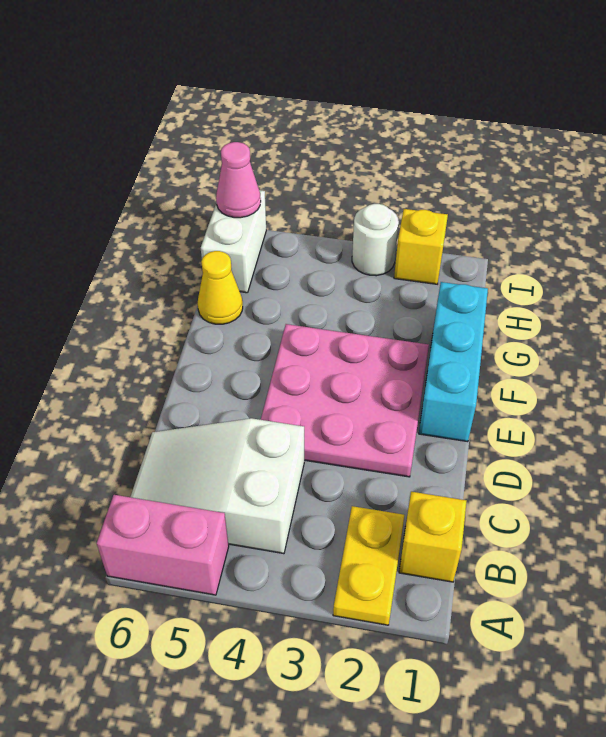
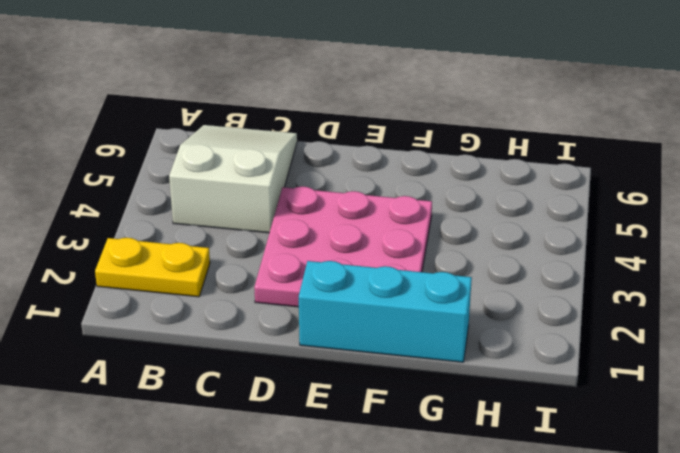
none -> pink 1x2 brick [97,495,229,595]
none -> yellow 1x1 brick [399,492,466,582]

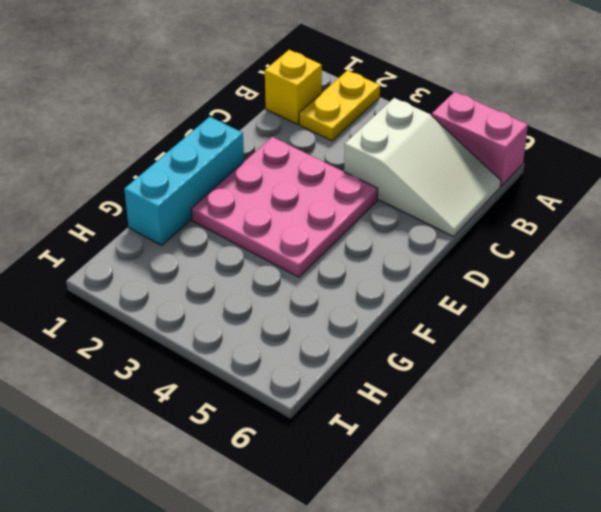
none -> yellow 1x1 cone [198,251,243,324]
none -> white 1x2 brick [201,190,266,293]

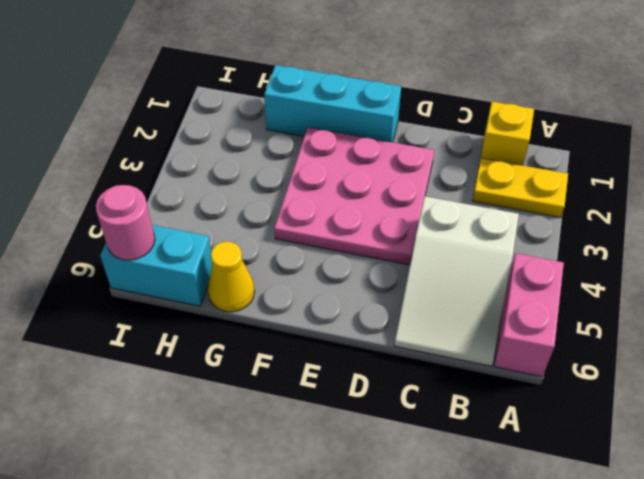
cyan 1x2 brick [100,225,213,306] -> white 1x2 brick [201,190,266,293]
pink 1x1 round brick [96,185,155,260] -> pink 1x1 cone [216,142,261,218]
none -> yellow 1x1 brick [394,209,448,284]
none -> white 1x1 round brick [352,204,399,276]

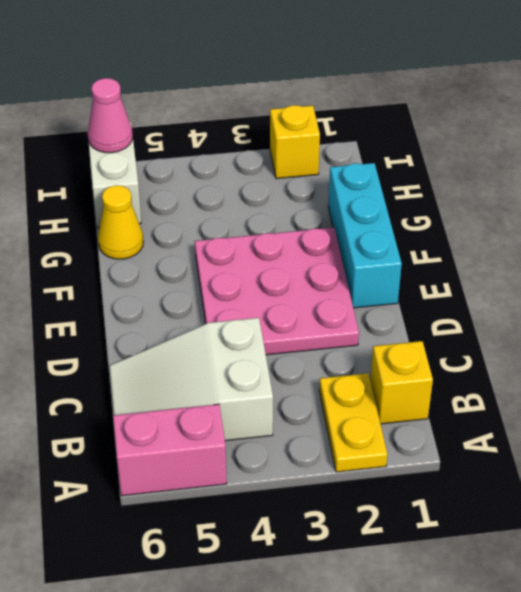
none -> white 1x1 round brick [352,204,399,276]

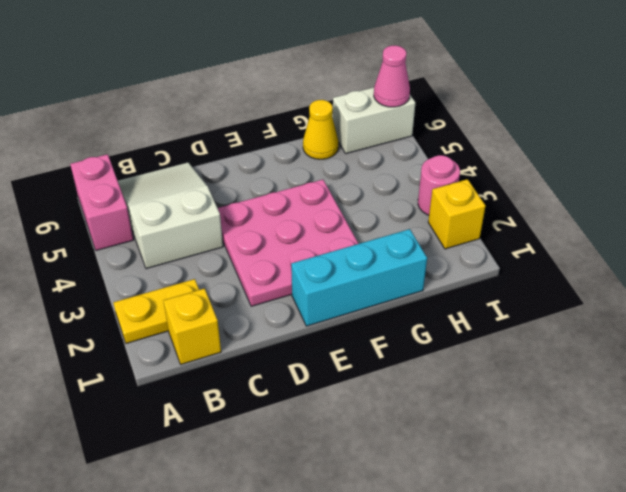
pink 1x1 round brick [418,155,460,215] -> white 1x1 round brick [352,204,399,276]

